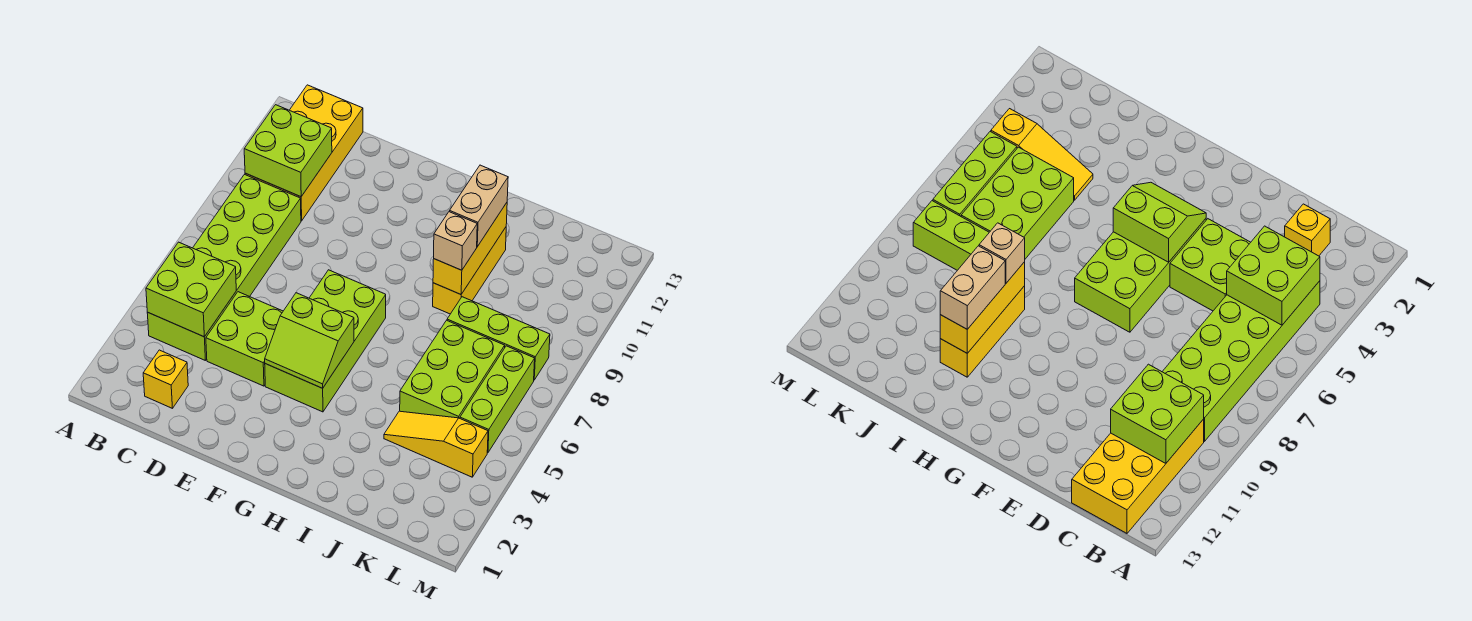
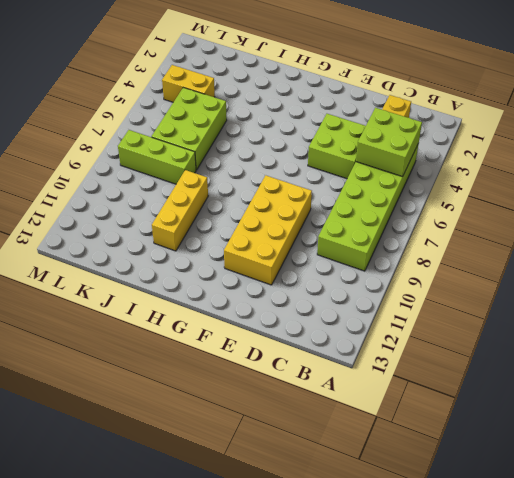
yellow 2x4 brick [224,175,312,285] -> yellow 2x4 brick moved to [245,85,363,221]
yellow 1x2 brick [162,65,215,102] -> yellow 1x3 slope [384,411,488,477]
none -> lime 2x4 brick [265,270,386,412]
none -> lime 1x3 brick [460,346,535,453]
none -> lime 2x2 brick [244,105,332,197]

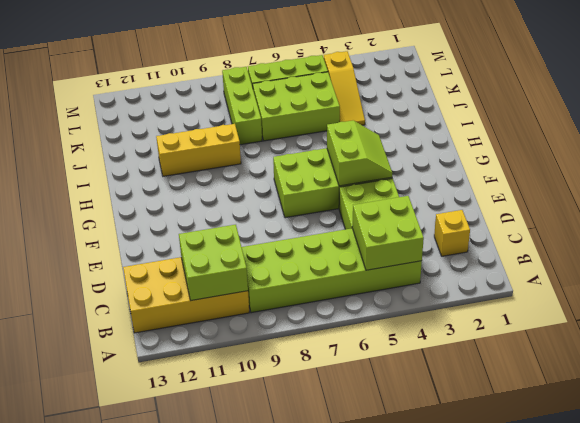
none -> yellow 1x3 brick [433,203,507,294]
none -> tan 1x1 brick [434,212,477,270]
none -> tan 1x2 brick [450,165,508,246]

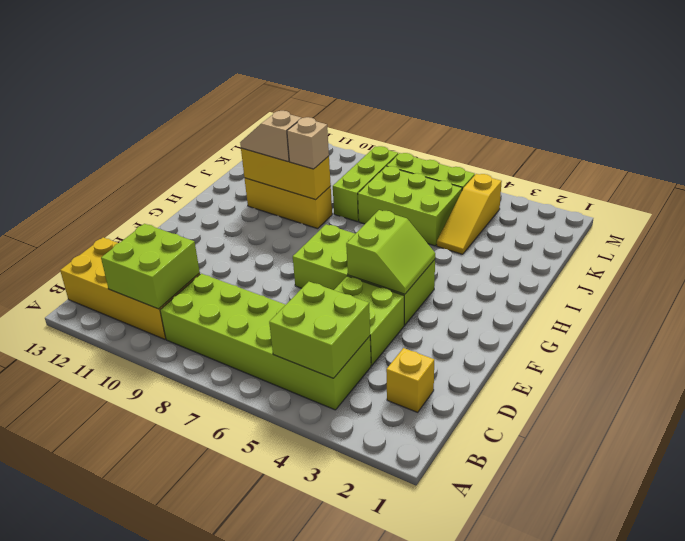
tan 1x2 slope [240,111,301,162] -> tan 1x2 brick [450,165,508,246]

